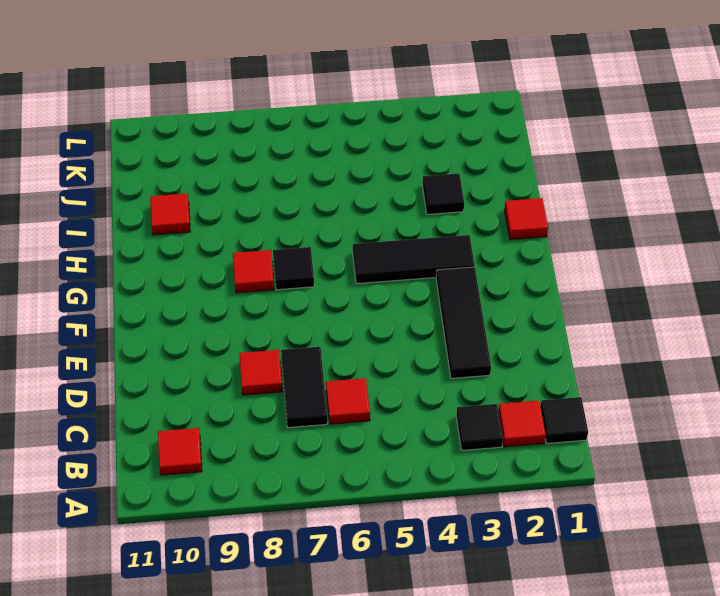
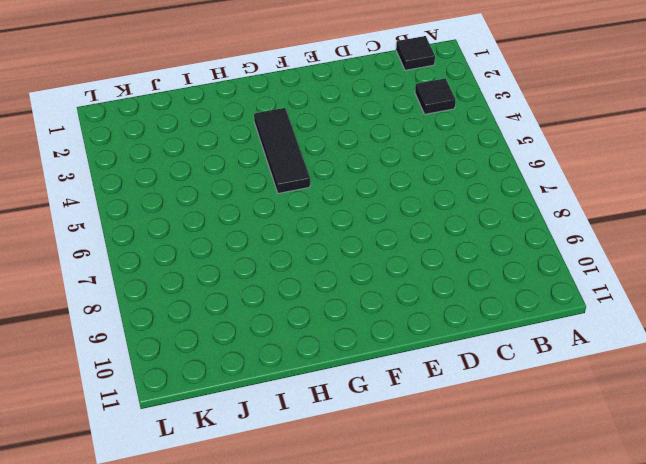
none -> red 1x1 tile [498,401,546,447]
none -> red 1x1 tile [158,428,202,475]
none -> red 1x1 tile [326,378,370,424]

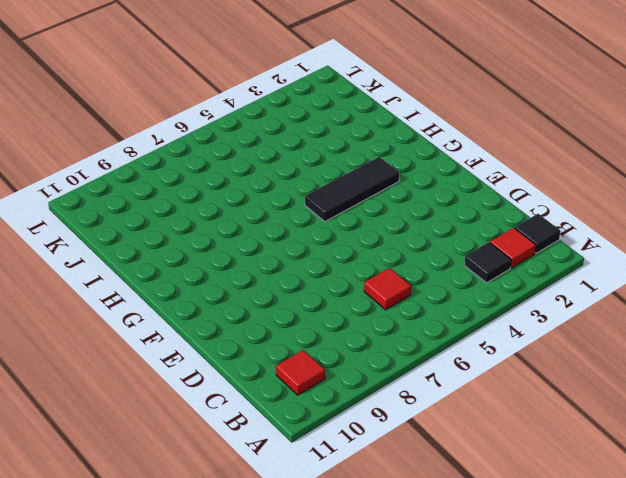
none -> black 1x2 tile [281,347,328,428]
none -> black 1x3 tile [436,267,491,378]
none -> red 1x1 tile [239,350,282,395]

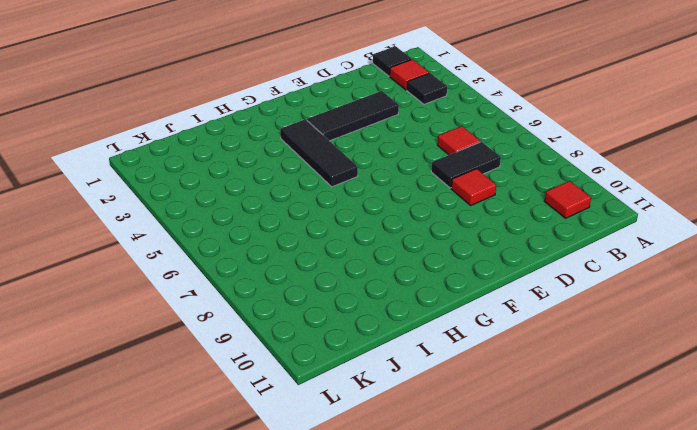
none -> black 1x1 tile [273,247,314,290]
none -> red 1x1 tile [233,250,274,293]
none -> red 1x1 tile [504,198,548,240]

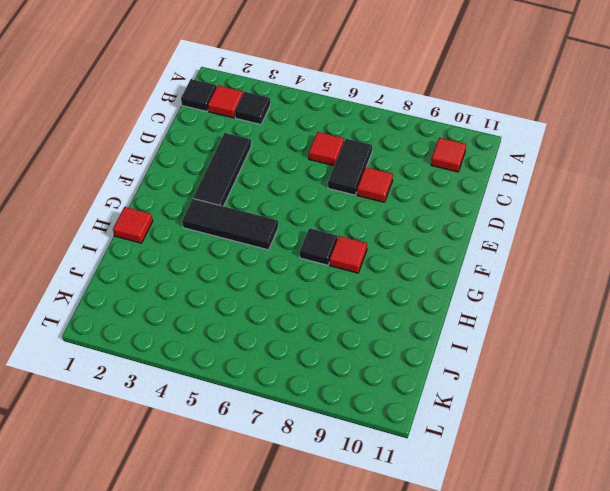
none -> black 1x1 tile [422,174,464,214]
none -> red 1x1 tile [150,194,190,235]

